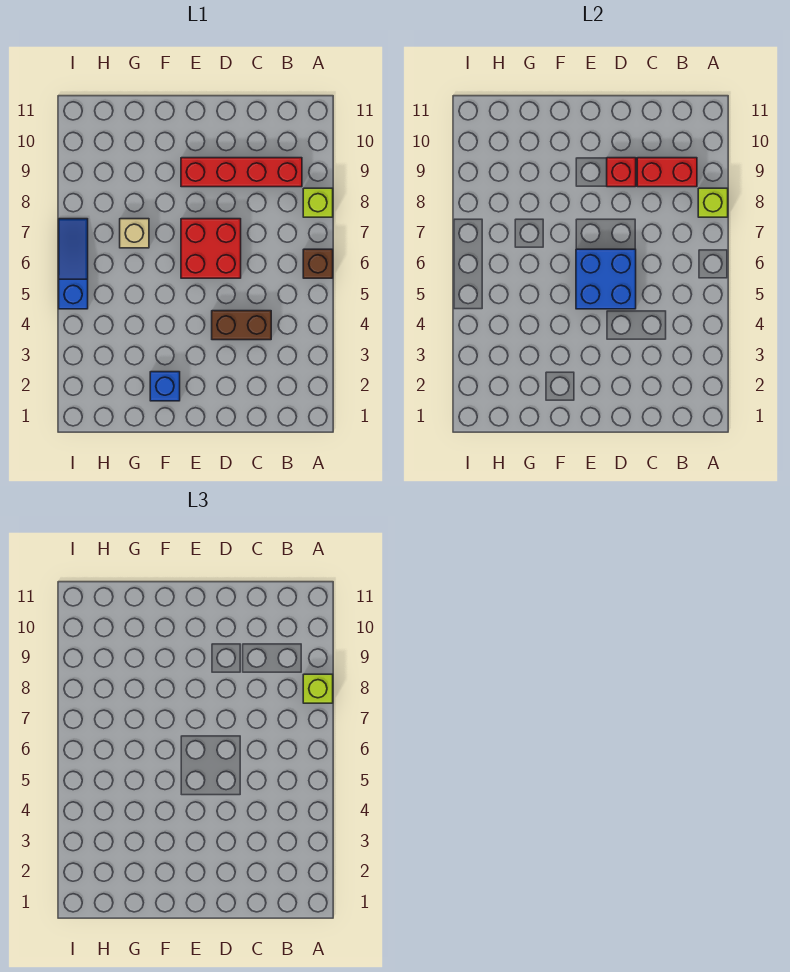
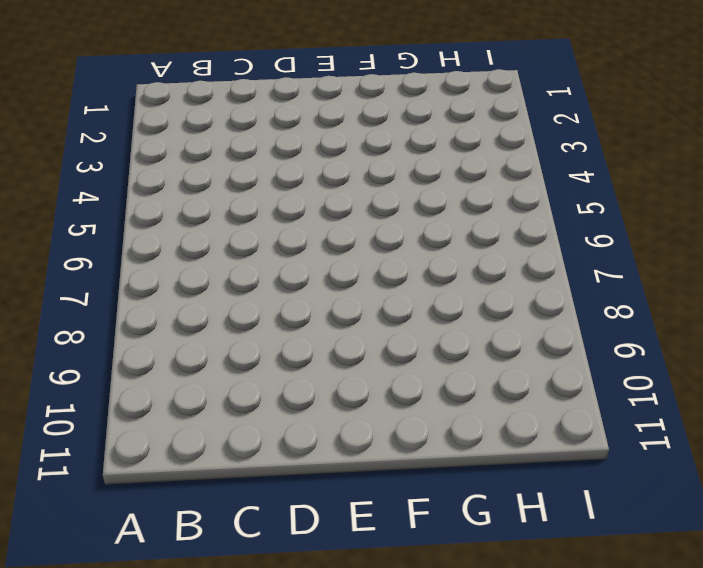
none -> brown 1x1 brick [303,249,333,278]
none -> lime 1x1 brick [303,188,333,217]
none -> red 1x4 brick [181,158,302,187]

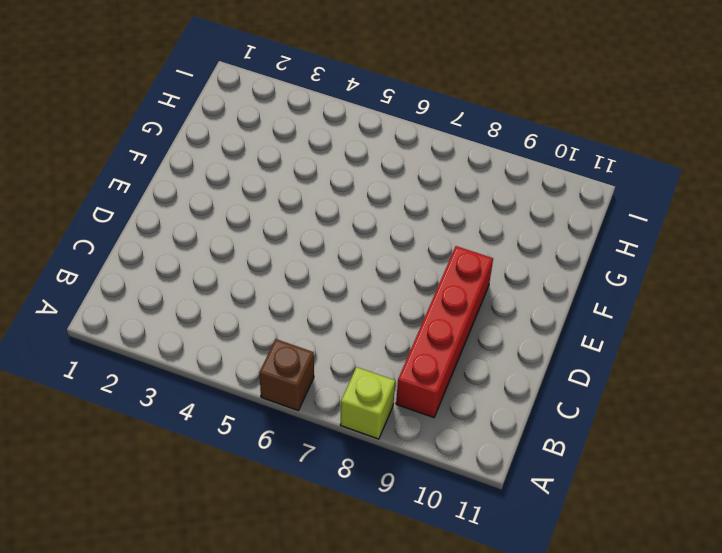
none -> brown 1x2 brick [212,311,271,340]
none -> red 2x2 brick [181,219,241,278]
none -> blue 1x1 brick [150,372,180,401]

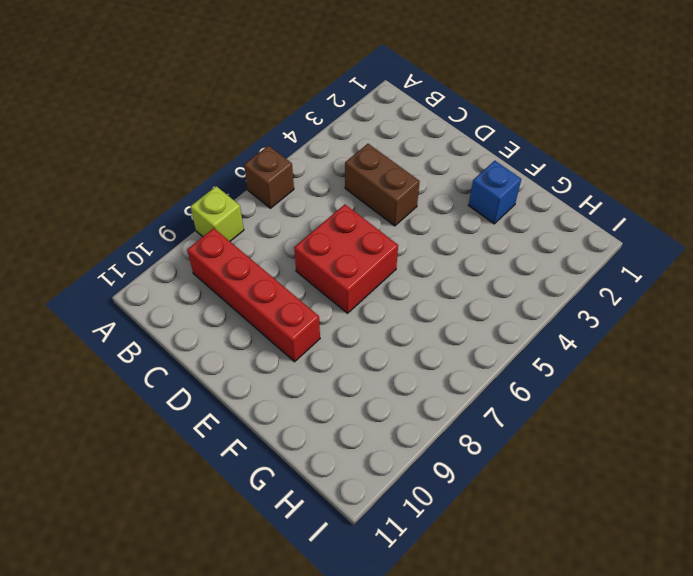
none -> tan 1x1 brick [120,219,149,248]
none -> blue 1x3 slope [59,219,88,309]
none -> lime 1x1 brick [698,188,728,217]

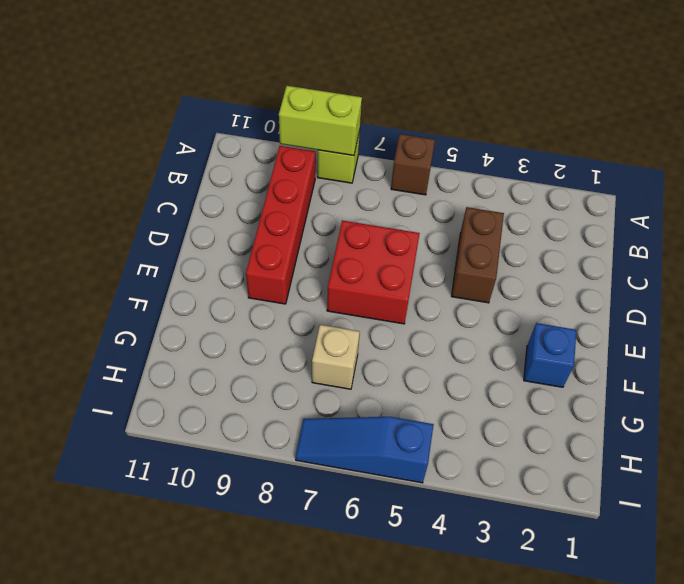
lime 1x2 brick [279,86,362,156] -> lime 1x1 brick [698,188,728,217]
none -> red 1x2 brick [637,158,697,187]
none -> blue 2x2 brick [576,249,636,309]
none -> red 1x1 brick [607,158,636,187]

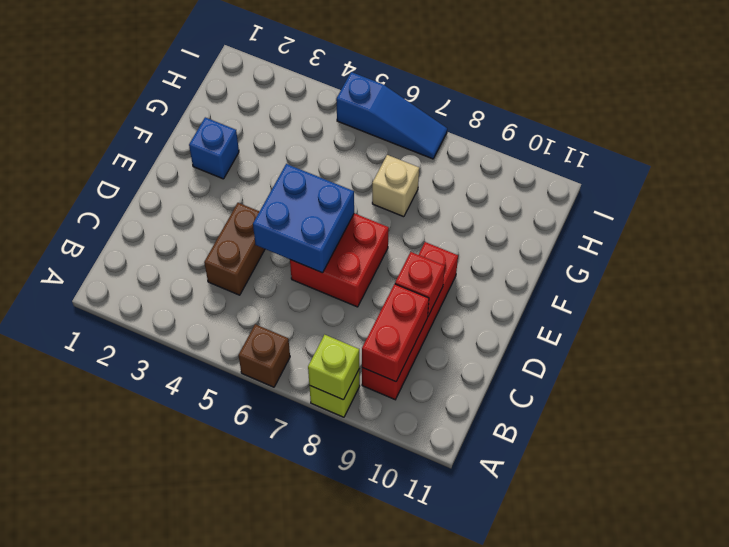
none -> lime 1x1 brick [303,674,333,703]

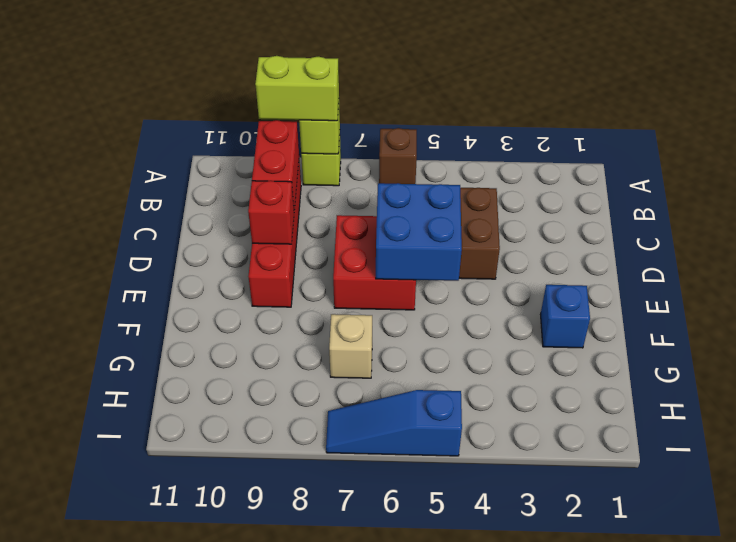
lime 1x2 brick [255,56,339,121] -> lime 1x1 brick [303,674,333,703]

